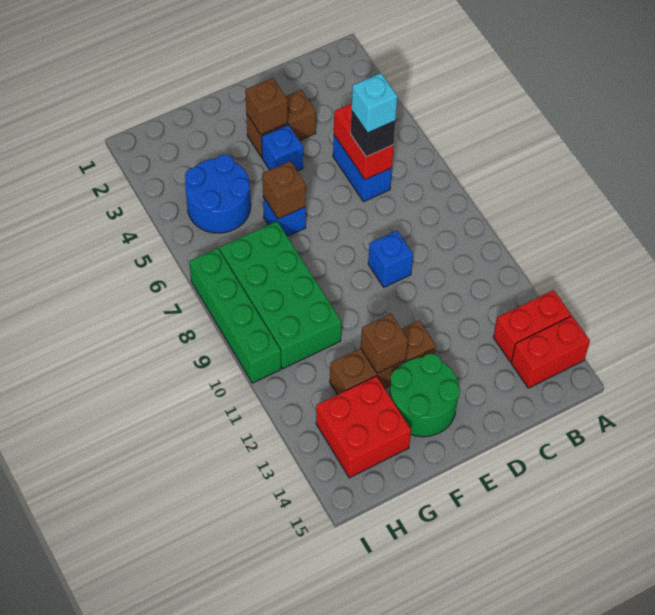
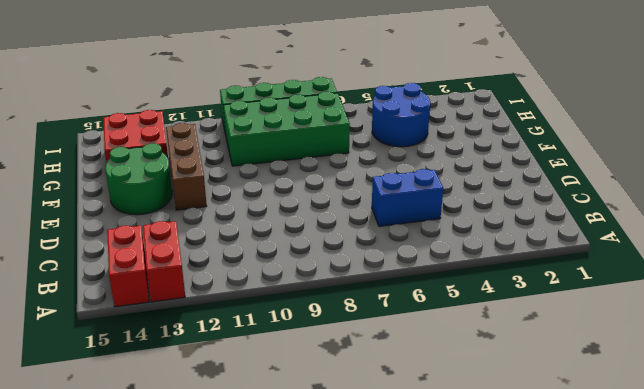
none -> brown 1x2 brick [246,90,316,157]
none -> blue 1x1 brick [368,231,413,287]
none -> blue 1x1 brick [261,125,303,171]

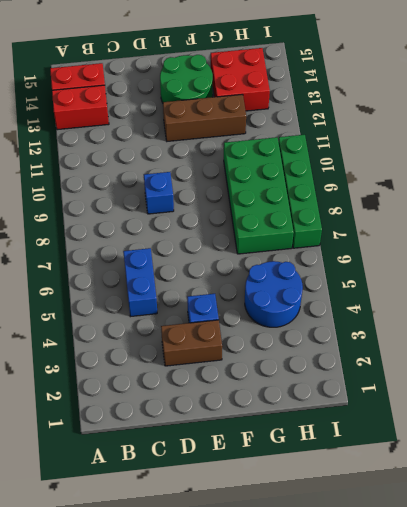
none -> blue 1x1 brick [263,197,306,236]
none -> red 1x2 brick [334,103,394,180]
none -> brown 1x1 brick [245,78,288,135]

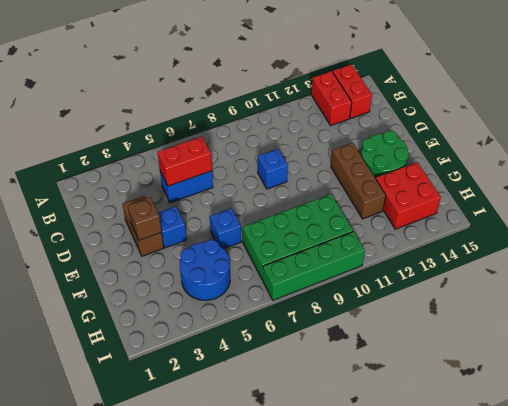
none -> brown 1x1 brick [262,161,306,219]
none -> brown 1x1 brick [361,314,408,373]
none -> black 1x1 brick [350,111,395,157]

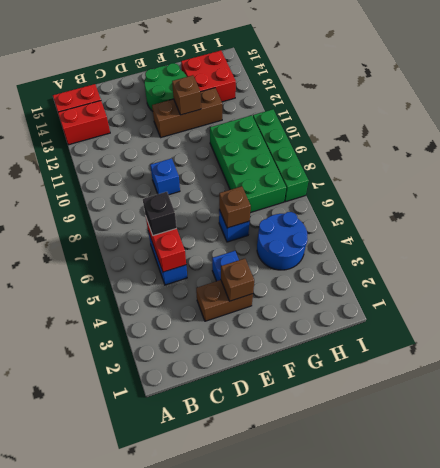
none -> cyan 1x1 brick [352,73,397,133]

